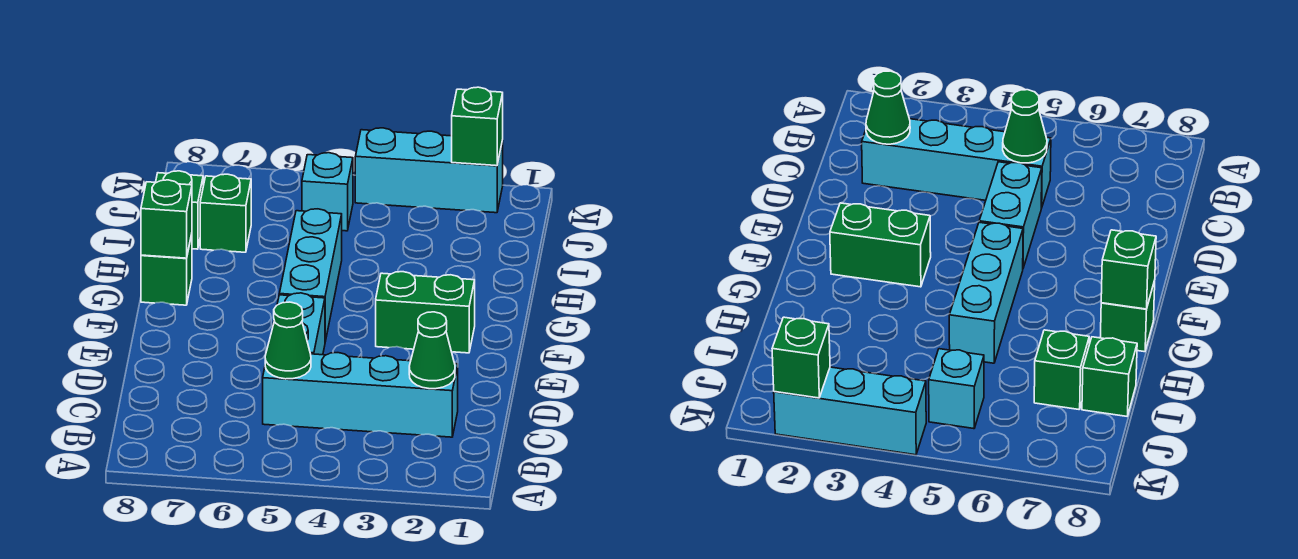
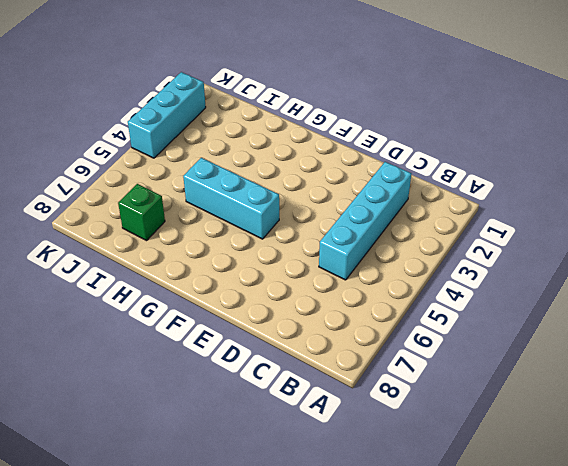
none -> cyan 1x2 brick [277,293,325,355]
none -> green 1x2 brick [376,272,475,353]
none -> green 1x1 brick [141,234,192,305]

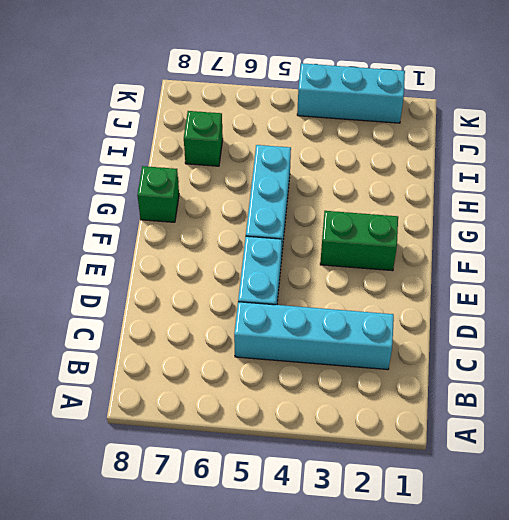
none -> green 1x1 brick [156,171,203,249]
none -> cyan 1x1 brick [302,153,353,231]
none -> green 1x1 cone [409,312,455,389]

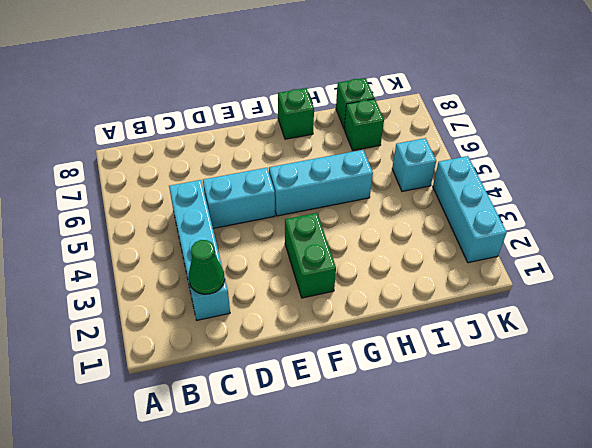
none -> green 1x1 cone [265,302,311,379]
none -> green 1x1 brick [141,180,192,258]
none -> green 1x1 brick [452,87,503,166]

